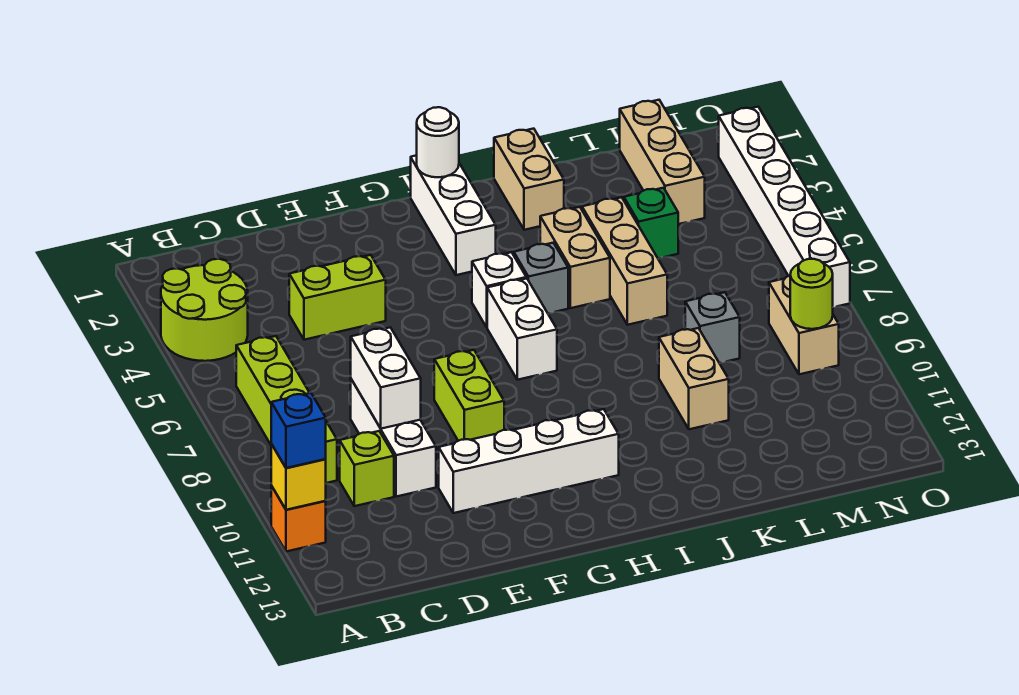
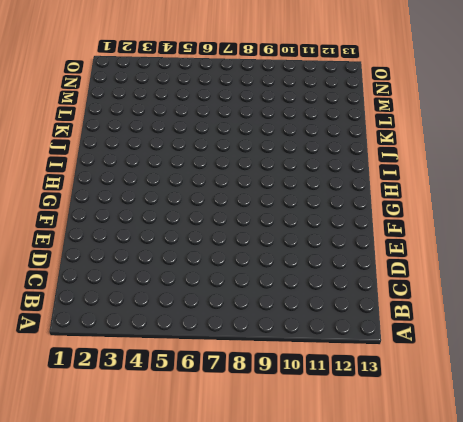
none -> lime 2x2 round brick [161,259,248,361]
none -> orange 1x1 brick [271,486,326,551]
none -> lime 1x4 brick [236,336,337,483]

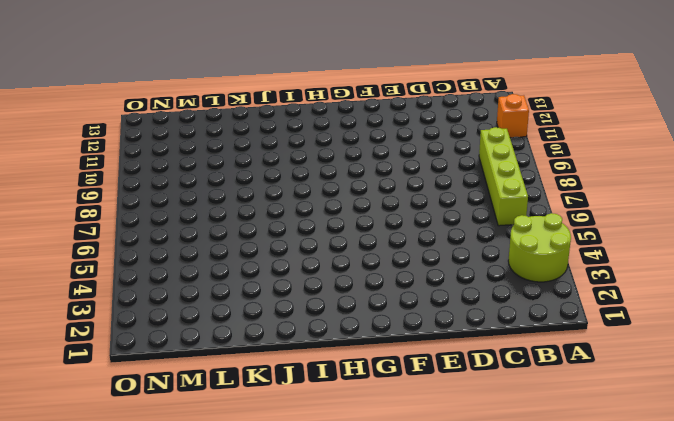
none -> lime 1x1 brick [340,431,394,506]
none -> lime 1x2 brick [289,255,386,340]
none -> white 1x3 brick [351,379,436,497]

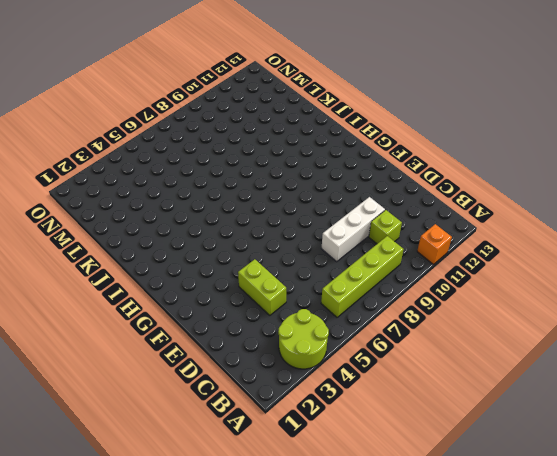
none -> white 1x4 brick [439,409,619,513]
none -> lime 1x2 brick [434,350,504,441]
none -> white 1x3 brick [411,155,496,275]

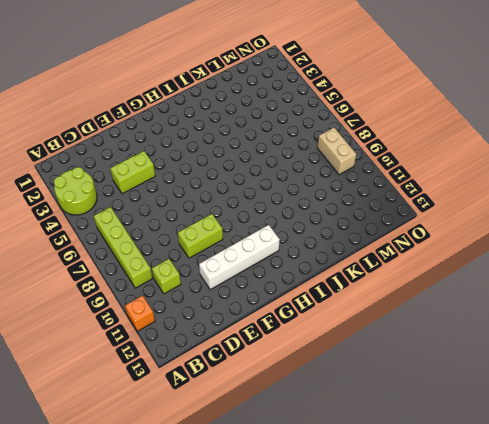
lime 1x2 brick [178,214,223,258] -> lime 1x2 brick turned to [434,350,504,441]
none -> white 1x3 brick [351,379,436,497]
none -> white 1x3 brick [411,155,496,275]
none -> white 1x1 brick [472,252,526,327]

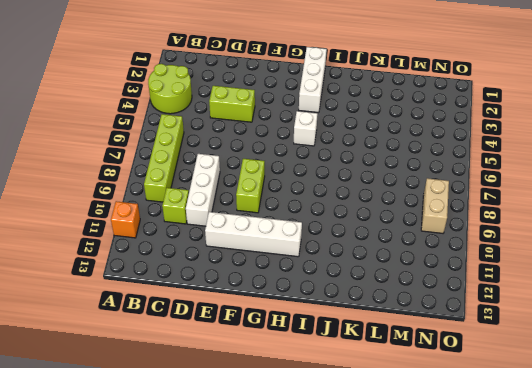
none -> white 1x2 brick [487,278,557,380]
none -> grey 1x1 brick [514,243,568,313]
none -> tan 1x2 brick [494,129,564,230]

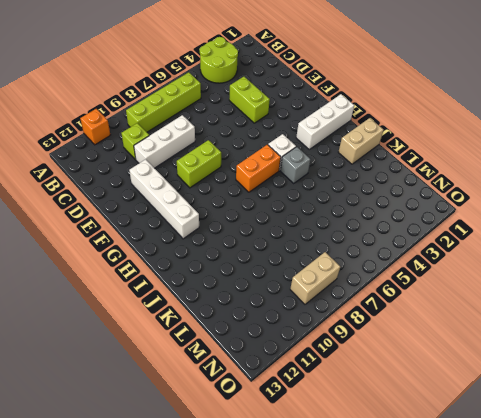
orange 1x2 brick [236,145,281,192] -> white 1x2 brick [487,278,557,380]
none -> tan 1x2 brick [540,207,610,308]
none -> tan 1x3 brick [582,197,667,325]
none -> tan 1x2 brick [659,328,729,429]

